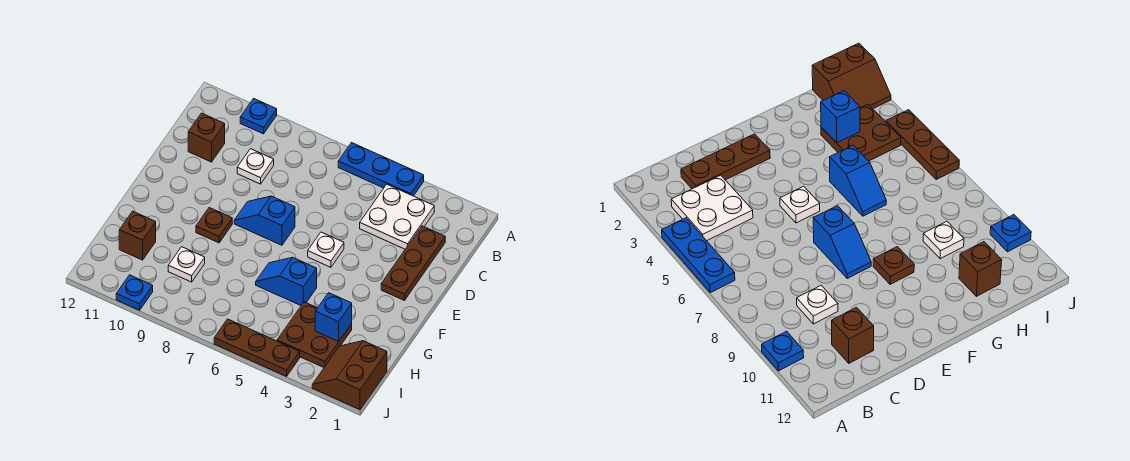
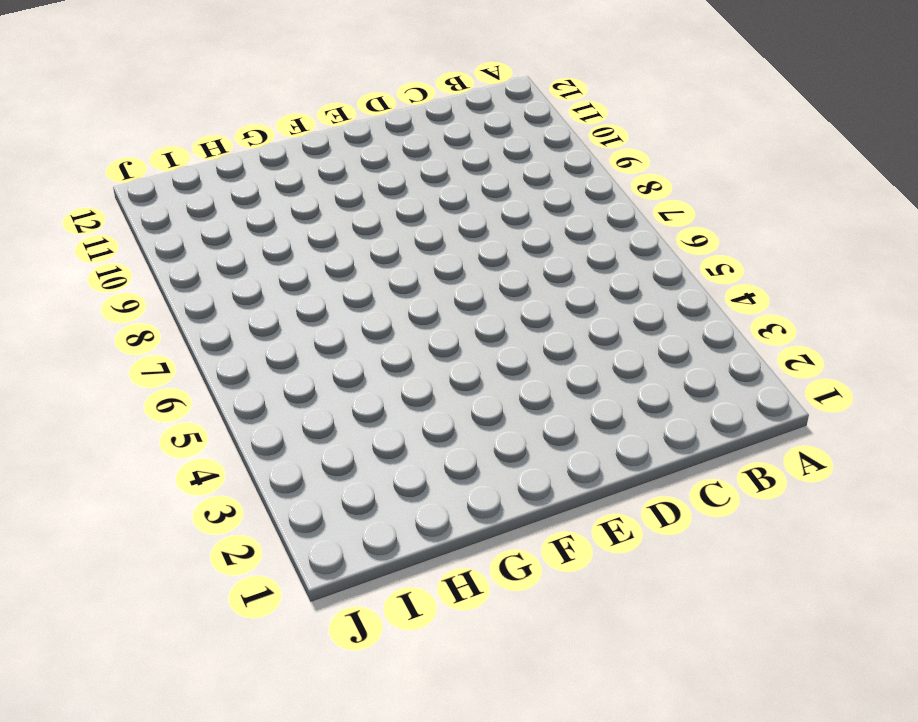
none -> blue 1x3 plate [338,143,424,196]
none -> blue 1x1 plate [240,99,277,134]
none -> white 2x2 plate [360,184,434,249]

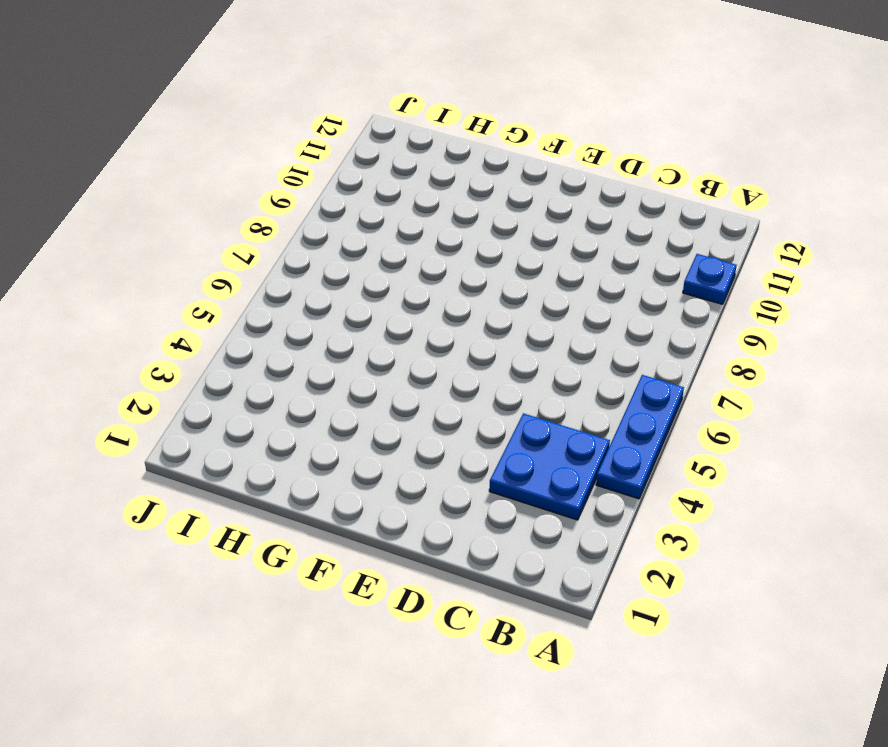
blue 2x2 plate [489,413,610,520] -> white 2x2 plate [360,184,434,249]
none -> brown 1x3 plate [381,226,445,301]
none -> white 1x1 plate [237,149,274,184]
none -> brown 1x1 brick [188,113,225,162]

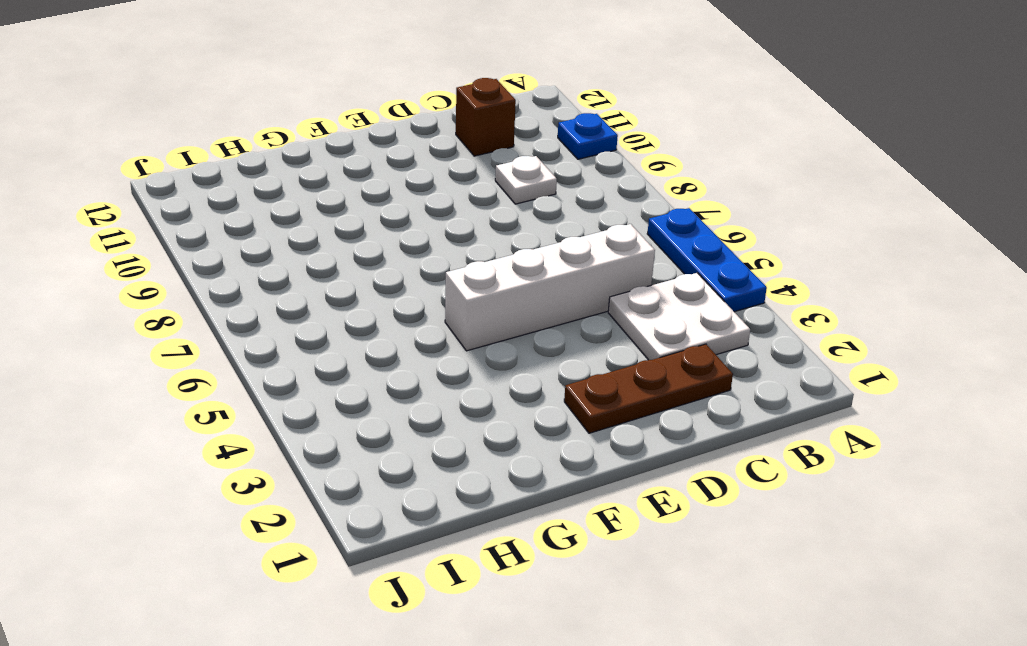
white 1x4 brick [445,224,655,351] -> white 1x1 plate [308,232,344,267]
none -> blue 1x2 slope [234,196,295,245]
none -> brown 1x1 plate [196,208,232,243]
none -> blue 1x2 slope [256,257,317,305]

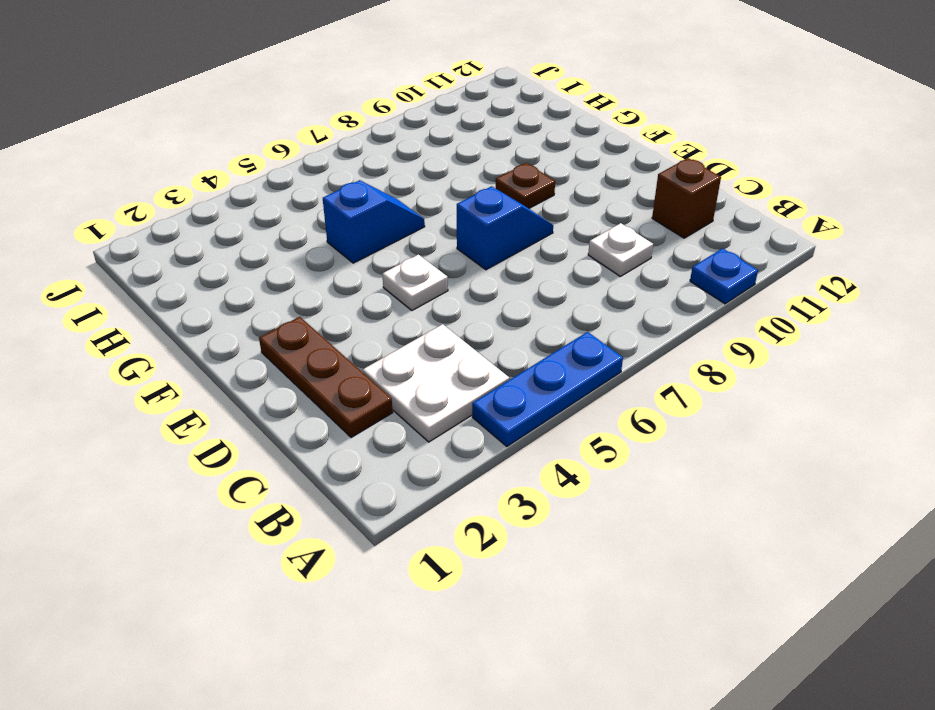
none -> brown 2x2 plate [277,302,352,367]
none -> white 1x1 plate [168,247,205,282]
none -> brown 1x1 brick [119,211,156,260]

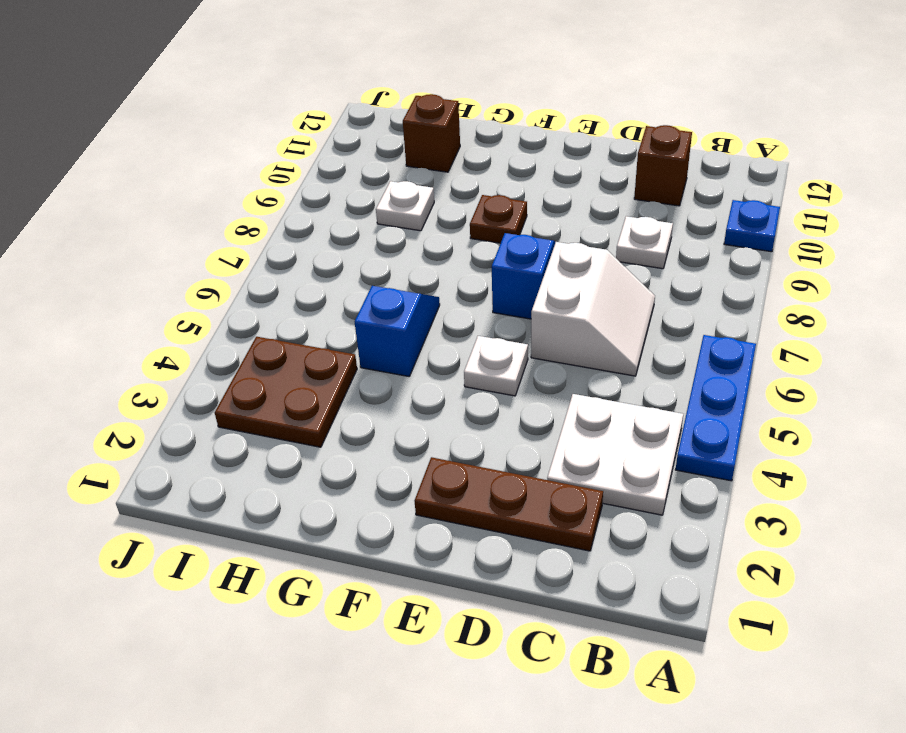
white 2x2 slope [531,242,655,376] -> none
none -> brown 2x2 slope [312,341,387,409]
none -> brown 1x3 plate [214,319,300,376]
none -> blue 1x1 plate [116,275,153,310]

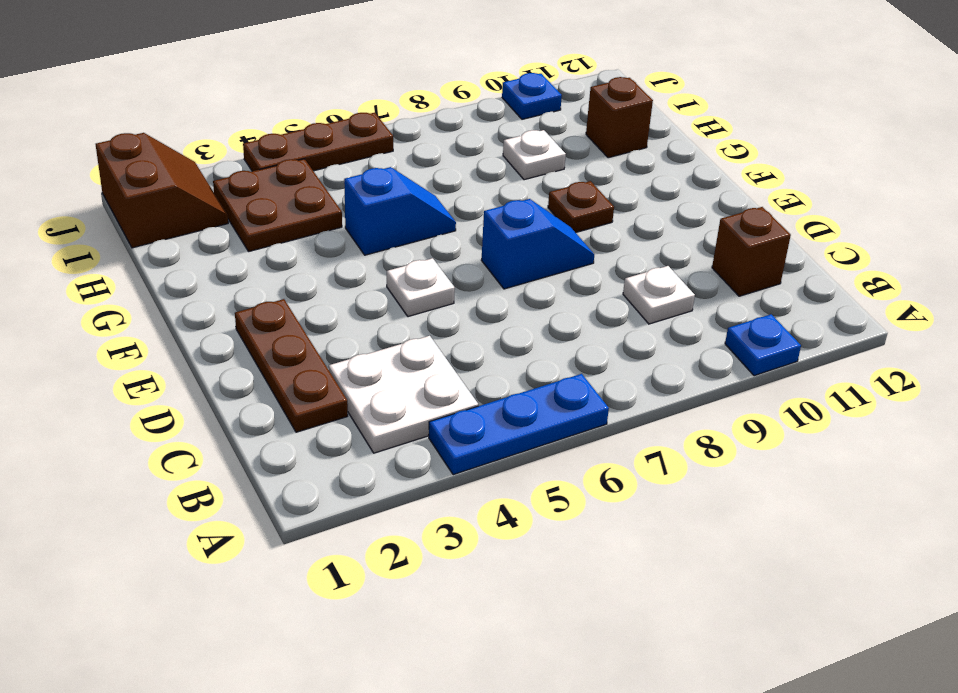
none -> blue 1x1 brick [315,293,352,342]

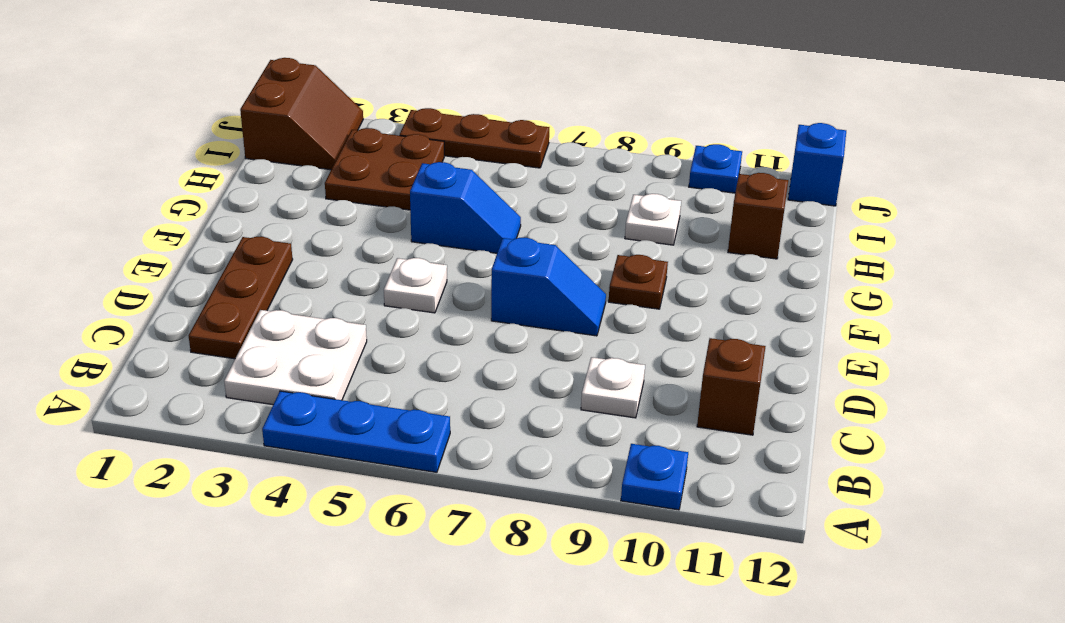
blue 1x1 brick [788,123,846,206] -> blue 1x1 brick moved to [315,293,352,342]

